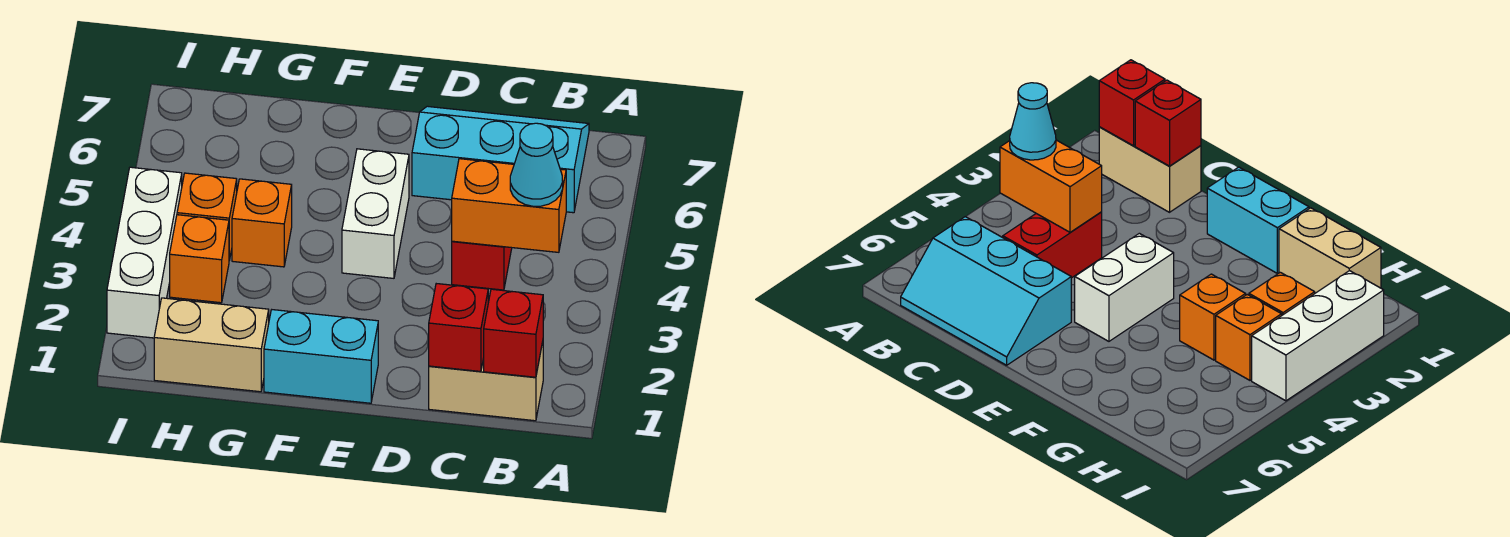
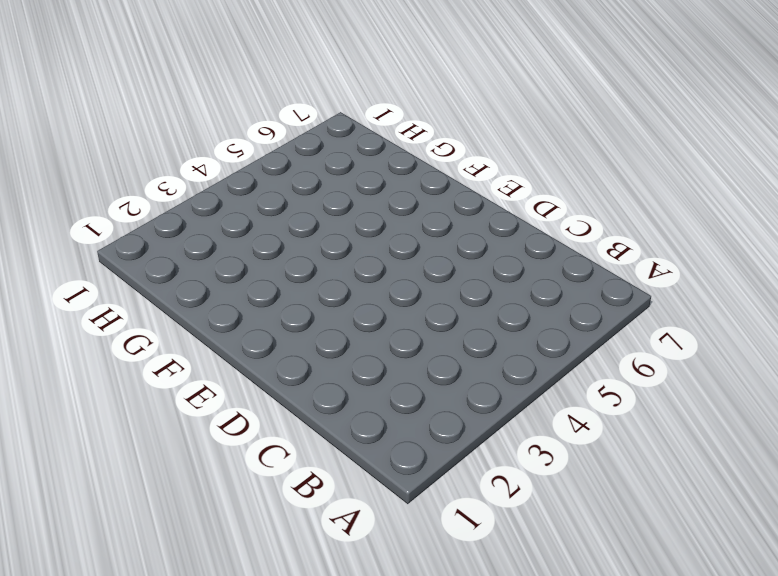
none -> tan 1x2 brick [429,342,543,421]
none -> cyan 2x3 slope [412,106,589,213]
none -> red 1x2 brick [452,241,512,290]

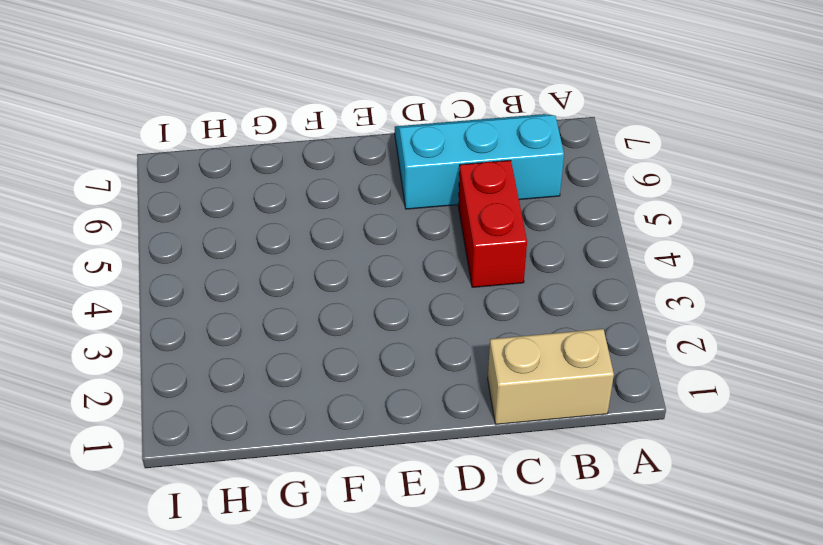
none -> cyan 1x2 brick [264,310,378,403]
none -> white 1x2 brick [342,149,409,278]
none -> tan 1x2 brick [154,298,269,392]

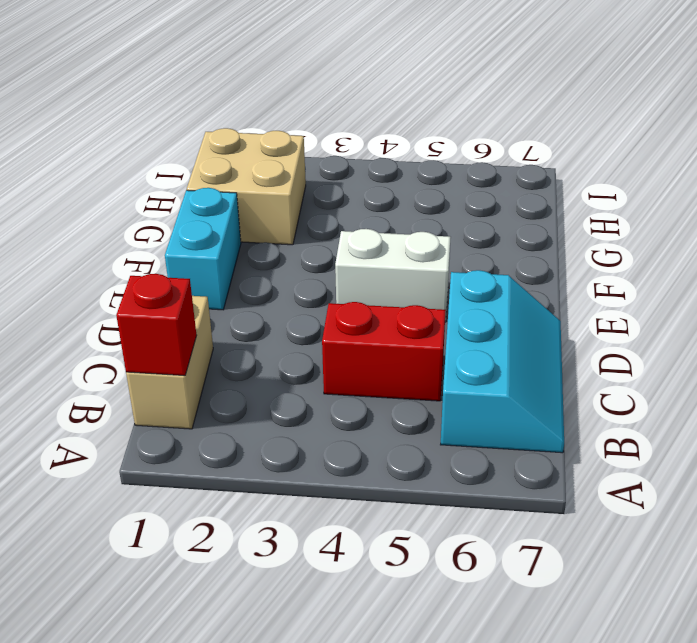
tan 2x2 brick [187,128,306,245] -> tan 1x2 brick [154,298,269,392]
none -> orange 1x1 brick [232,179,292,267]
none -> orange 1x1 brick [170,215,229,303]
none -> orange 1x1 brick [177,173,237,260]

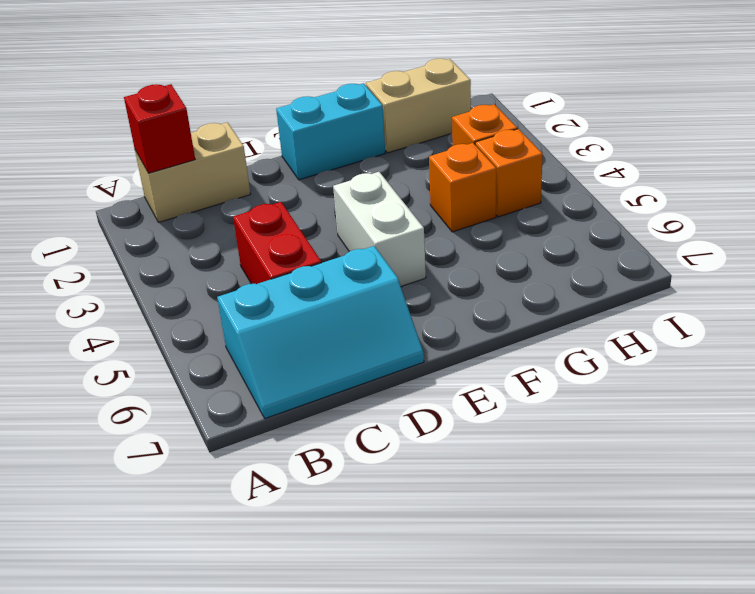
none -> white 1x3 brick [107,167,182,338]
none -> orange 1x2 brick [452,159,566,252]
none -> red 1x1 brick [429,284,488,372]

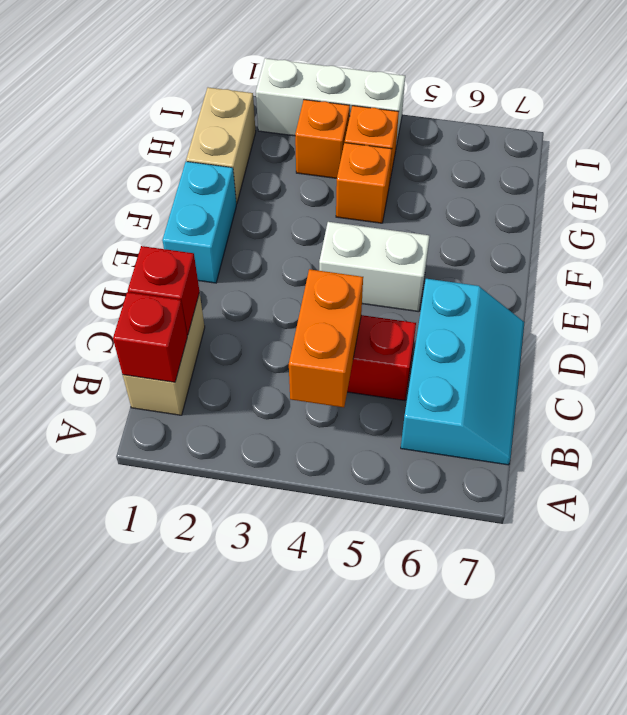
none -> cyan 1x1 cone [510,123,563,206]

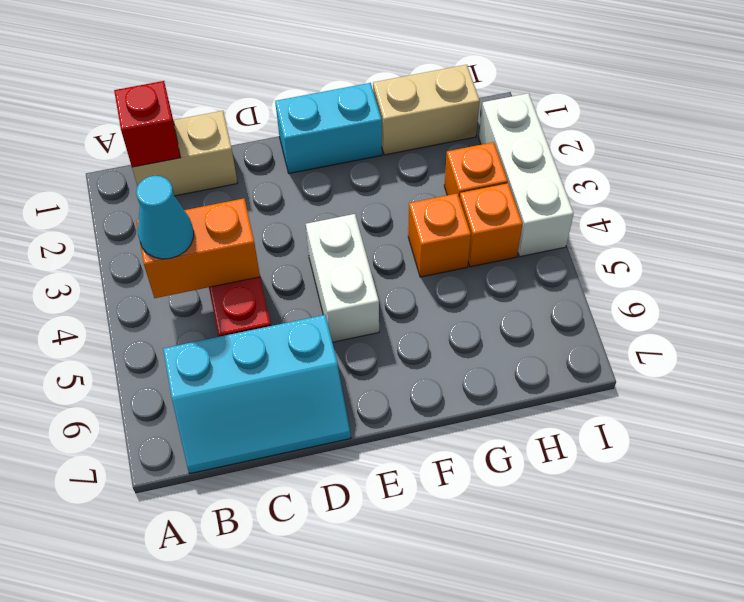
none -> red 1x1 brick [429,284,488,372]

